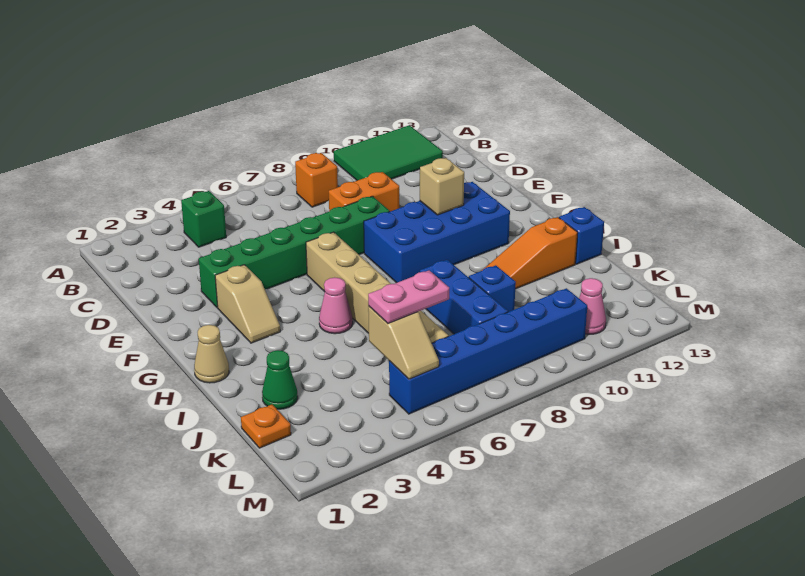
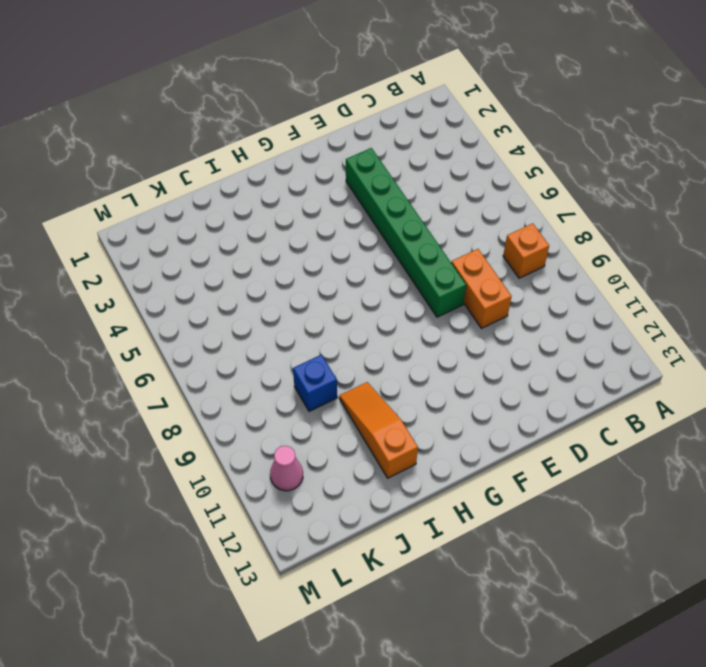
none -> green 2x3 tile [334,125,443,180]
none -> green 1x1 brick [181,191,226,247]
none -> tan 1x2 slope [215,265,280,343]

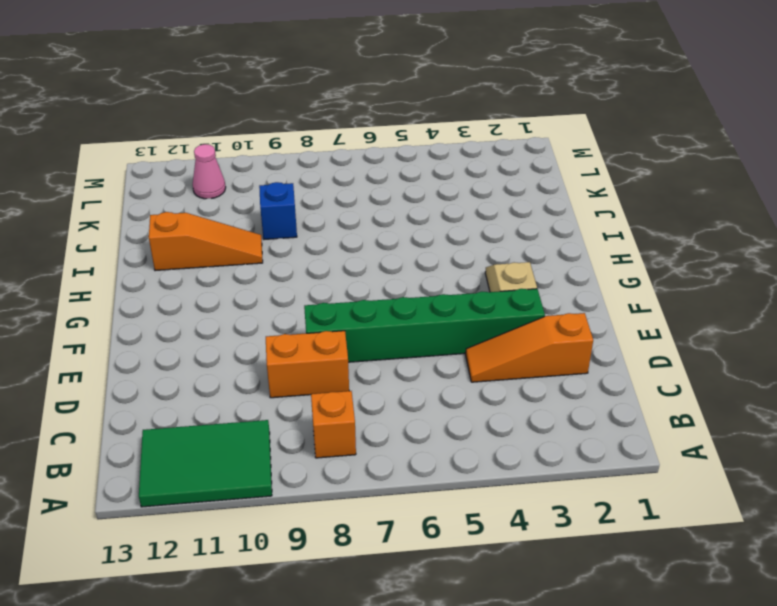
orange 1x3 slope [466,313,593,382] -> none
none -> green 1x1 brick [181,191,226,247]
none -> tan 1x6 brick [306,232,448,343]
none -> blue 2x4 brick [364,182,510,283]

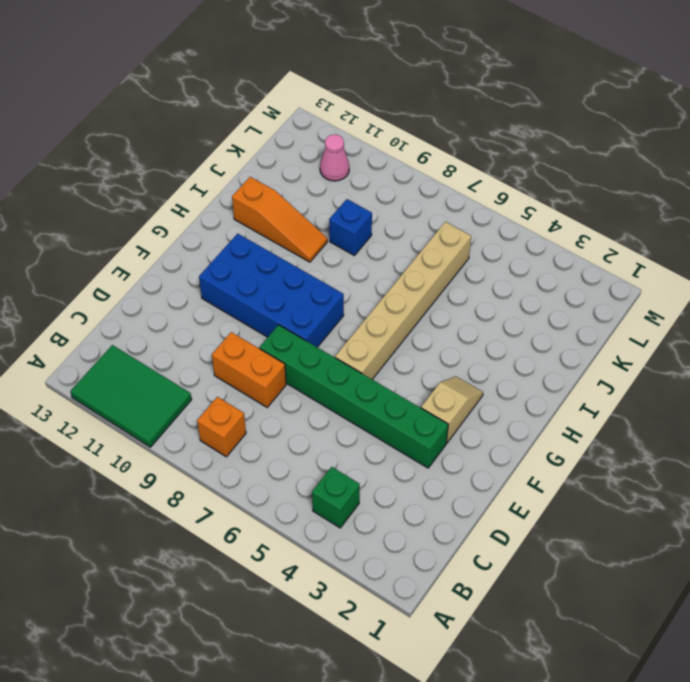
none -> tan 1x1 cone [194,325,229,383]
none -> pink 1x1 cone [319,277,353,334]
none -> blue 1x3 brick [420,260,508,334]

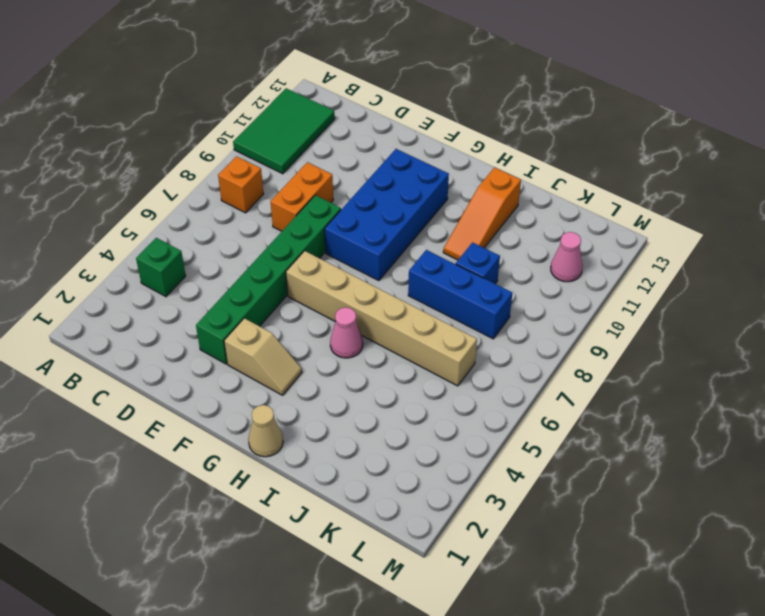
none -> blue 1x1 brick [559,207,604,264]
none -> green 1x1 cone [262,350,298,409]
none -> orange 1x1 plate [241,405,291,448]

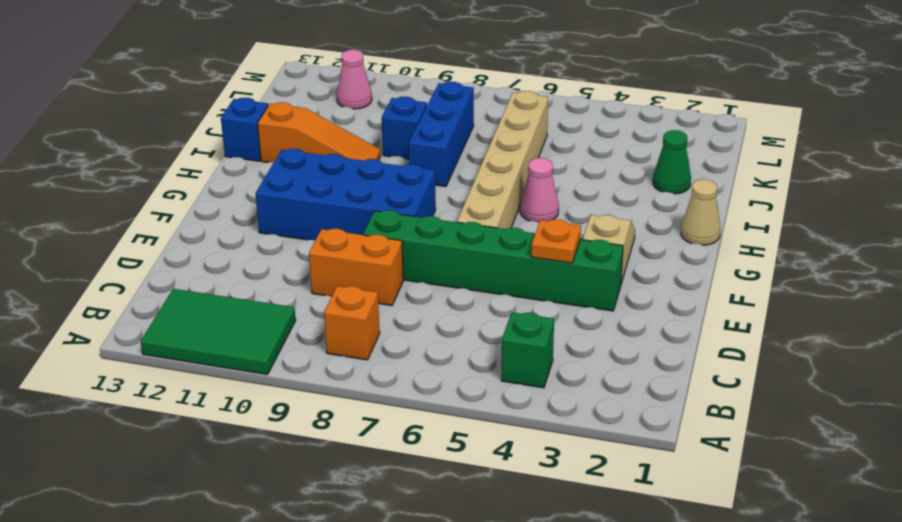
orange 1x1 plate [531,220,581,263] -> orange 1x1 plate moved to [241,405,291,448]
none -> blue 1x6 brick [389,288,587,414]
none -> tan 1x1 brick [420,158,464,215]
none -> tan 1x2 slope [368,306,439,379]

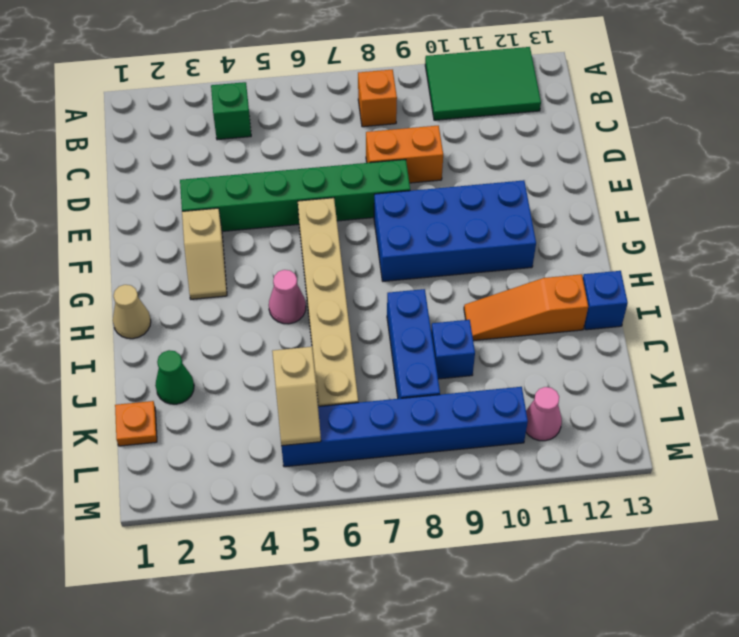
none -> tan 1x1 brick [420,158,464,215]
none -> pink 1x2 plate [368,270,449,323]

